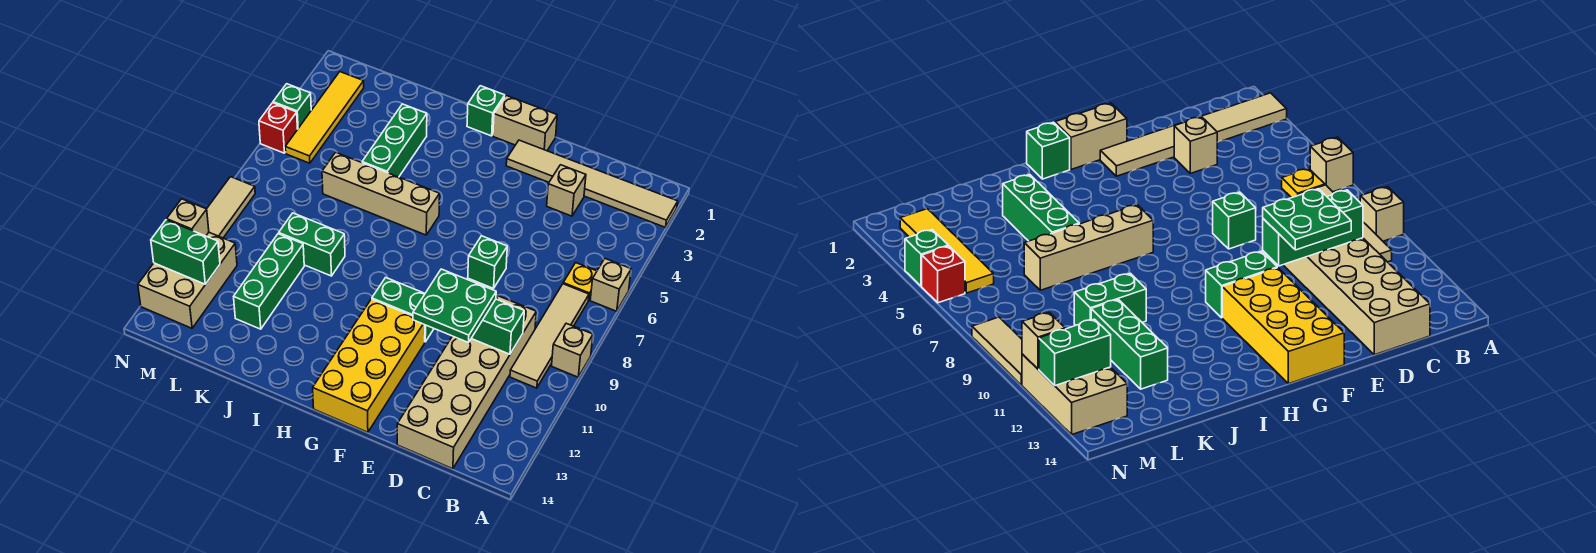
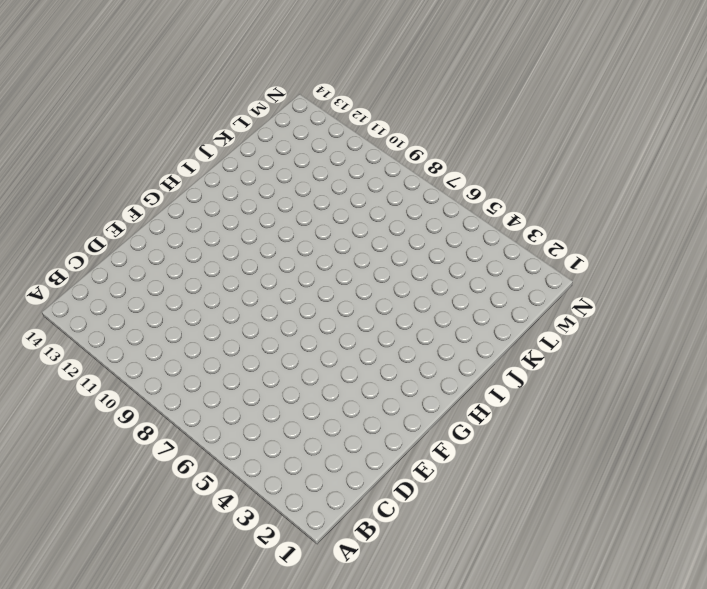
none -> tan 1x6 tile [506,140,678,227]
none -> tan 1x1 brick [590,259,631,311]
none -> tan 1x1 brick [552,323,593,377]

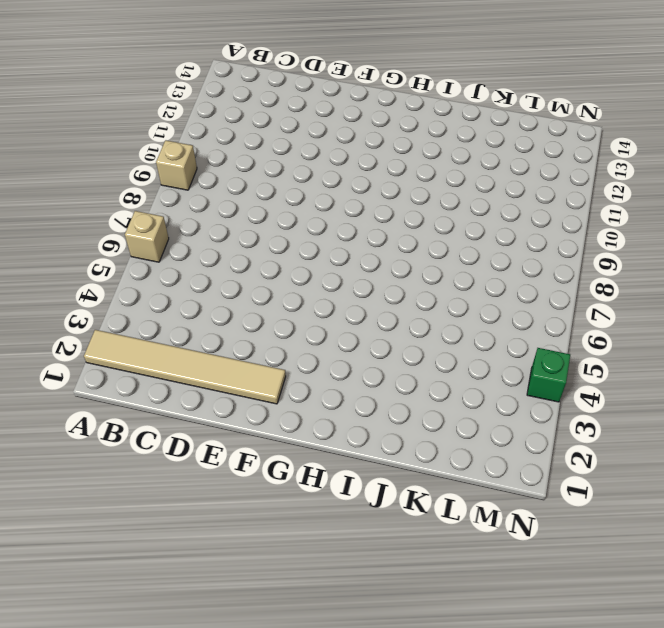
none -> yellow 1x1 plate [563,263,597,299]
none -> tan 1x4 tile [510,284,589,388]
none -> tan 2x6 brick [397,295,536,469]

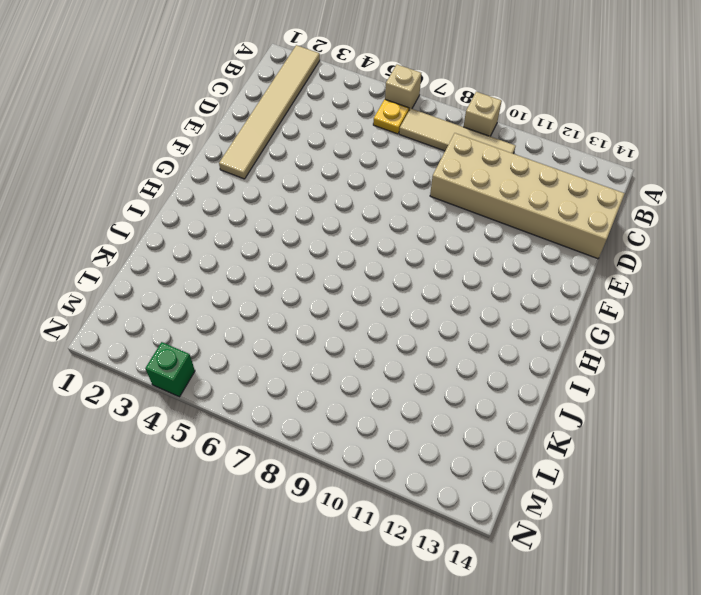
none -> tan 1x1 brick [547,165,586,216]
none -> green 1x1 brick [468,236,507,288]
none -> tan 1x2 brick [493,96,557,151]

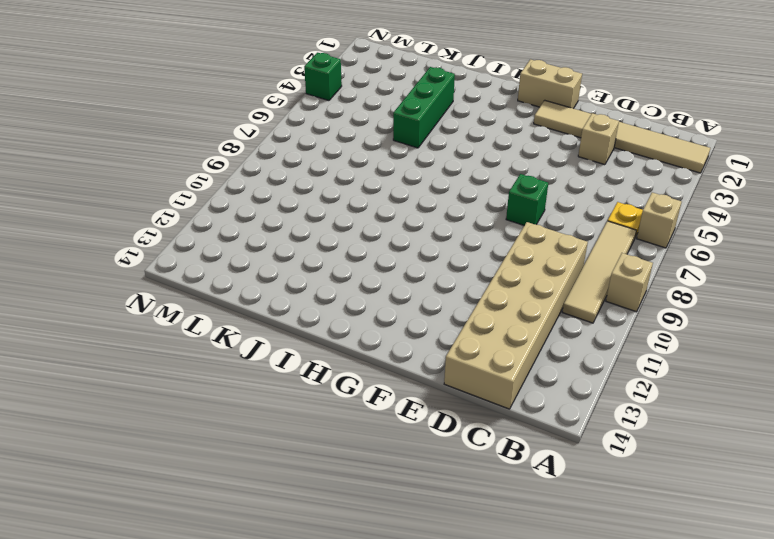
none -> green 1x2 brick [372,278,434,342]
none -> yellow 2x4 brick [313,299,425,432]
none -> green 1x1 brick [467,86,505,136]

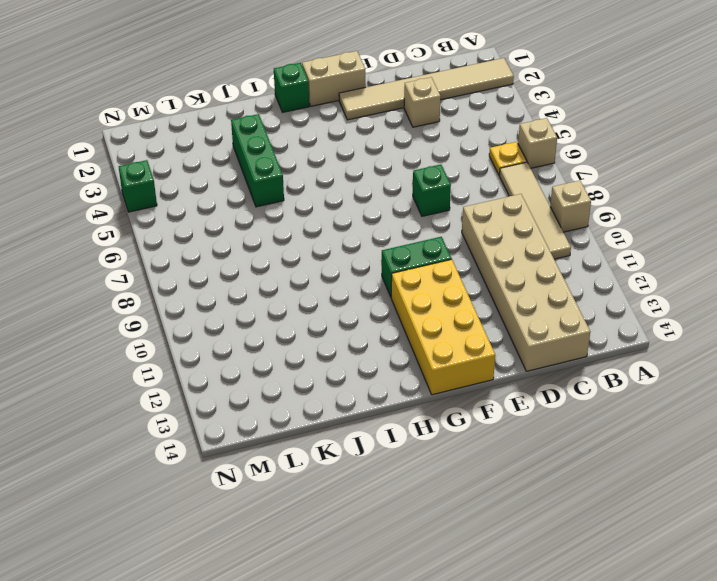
none -> tan 1x4 brick [322,152,440,235]
none -> green 1x2 brick [279,213,345,276]
none -> green 1x3 brick [234,234,304,329]

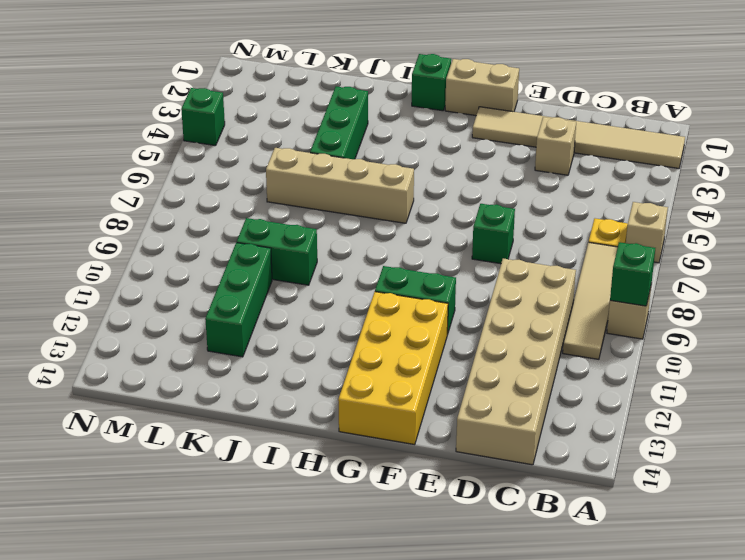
green 1x1 brick [610,242,655,306] -> none
none -> yellow 1x4 tile [285,72,364,163]
none -> tan 2x3 brick [138,233,237,328]
none -> red 1x1 brick [259,103,298,153]

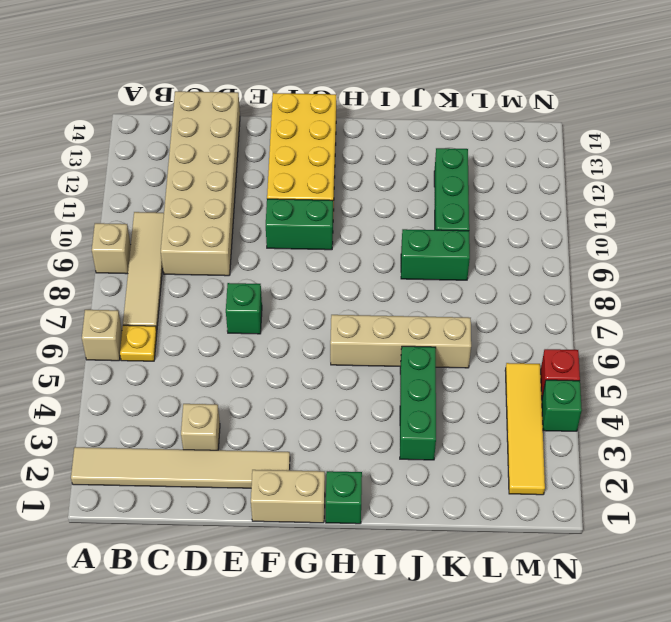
none -> tan 2x3 brick [138,233,237,328]
none -> tan 1x3 tile [207,177,255,238]
none -> green 1x3 brick [471,299,524,354]

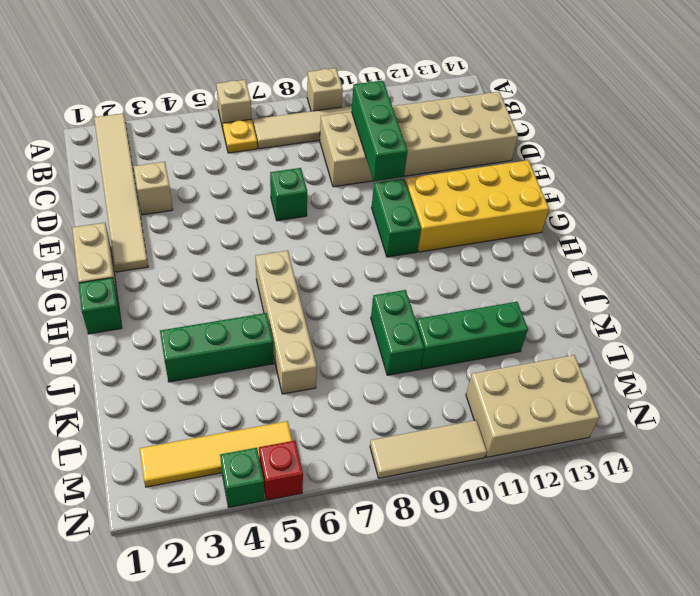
none -> green 1x2 brick [151,220,220,284]
none -> tan 1x1 brick [167,199,209,236]
none -> green 2x2 plate [413,269,496,343]

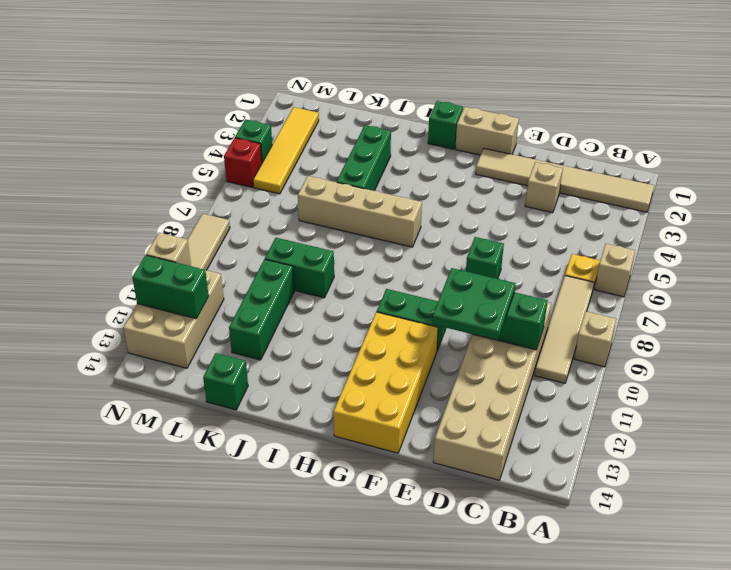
green 1x1 brick [203,353,248,410] -> none

